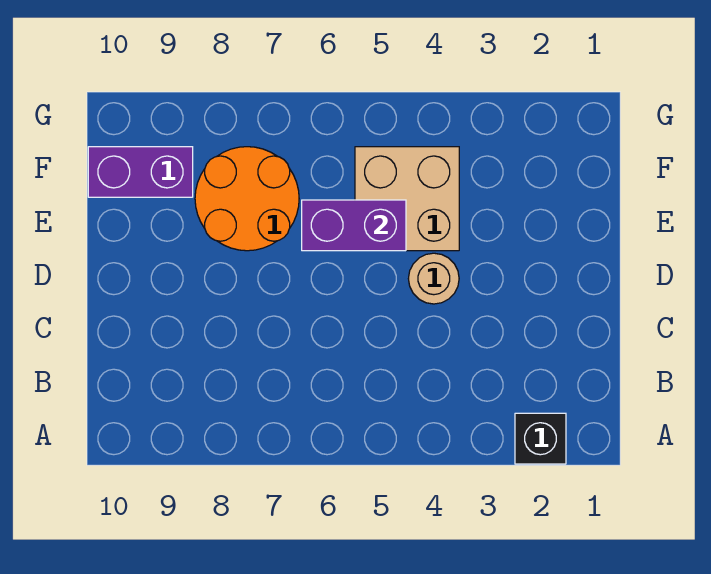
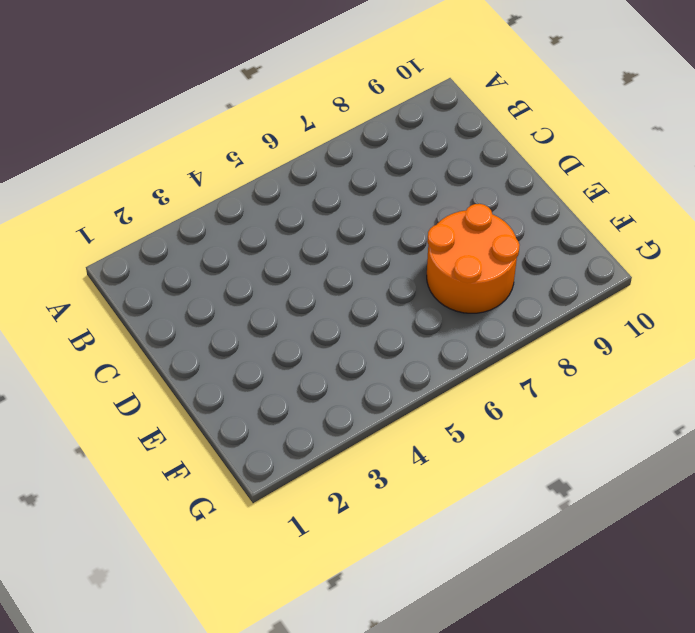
none -> black 1x1 brick [515,413,566,464]
none -> tan 1x1 round brick [408,253,459,304]

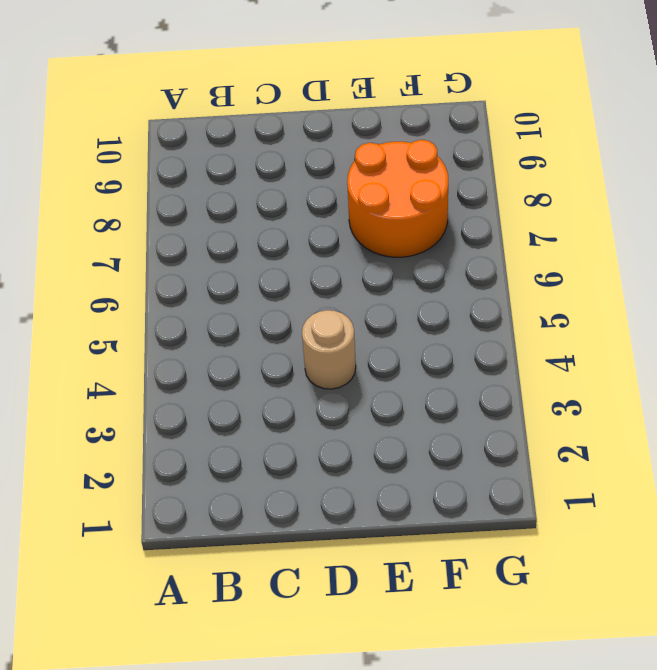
none -> black 1x1 brick [515,413,566,464]
none -> tan 2x2 brick [355,147,459,251]

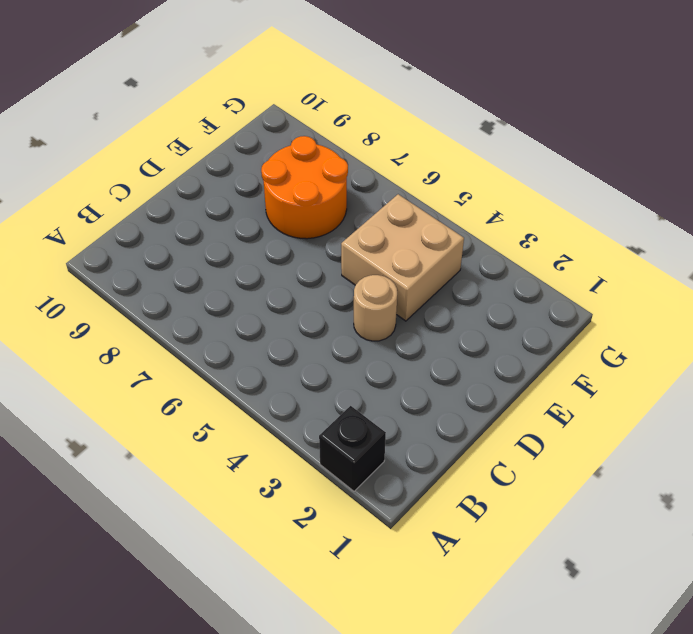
none -> purple 1x2 brick [88,147,193,197]
none -> purple 1x2 brick [302,200,406,251]

